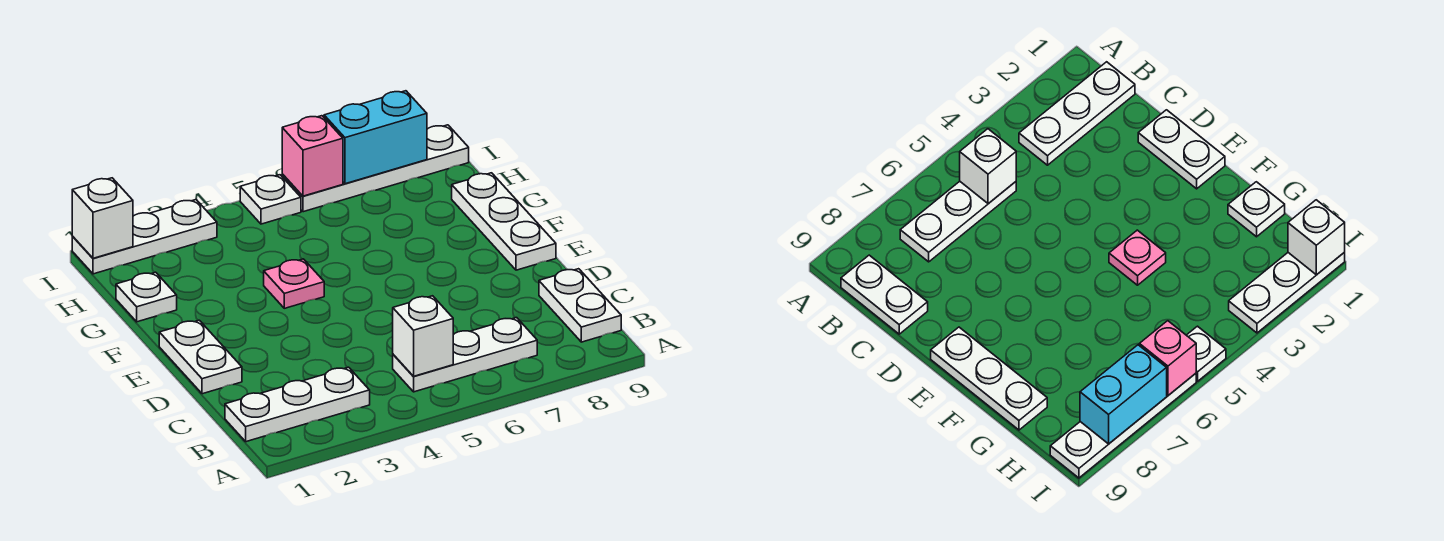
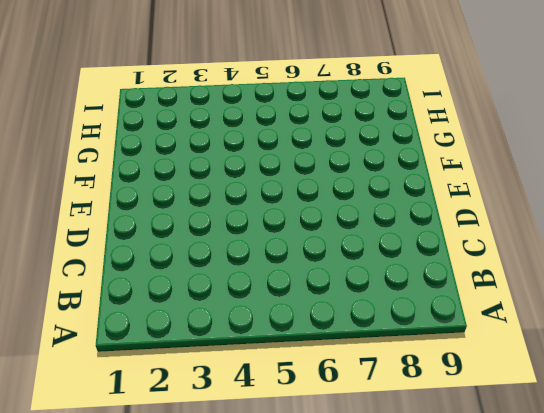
none -> white 1x3 plate [225,367,370,442]
none -> white 1x3 plate [393,318,537,392]
none -> white 1x2 plate [539,269,621,342]

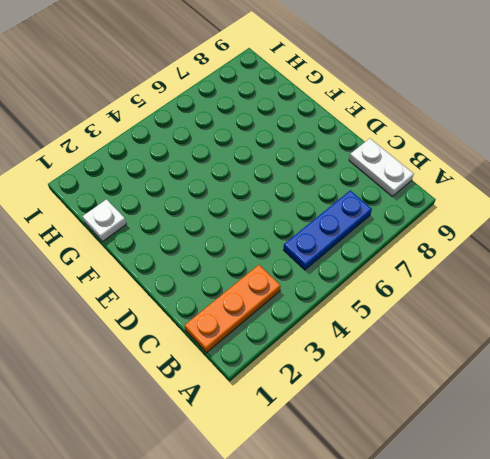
orange 1x3 plate [185,265,281,353] -> white 1x3 plate [225,367,370,442]
blue 1x3 plate [283,190,372,270] -> white 1x3 plate [393,318,537,392]
none -> white 1x2 plate [159,320,242,394]
none -> white 1x3 plate [452,173,556,270]
none -> pink 1x1 plate [264,259,324,308]

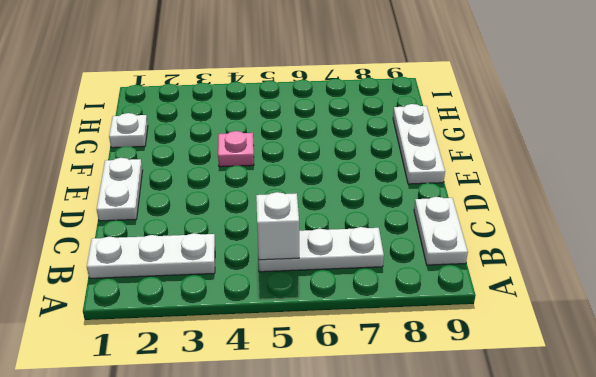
none -> white 1x3 plate [72,200,217,274]
none -> white 1x1 plate [240,175,301,224]
none -> white 1x4 plate [282,125,469,212]

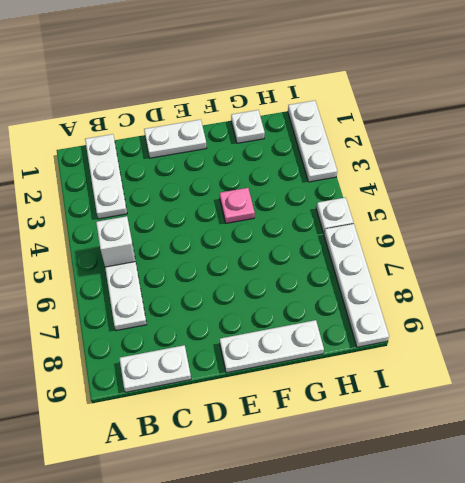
none -> white 1x1 brick [72,178,133,258]
none -> pink 1x1 brick [282,116,343,196]
none -> cyan 1x2 brick [324,91,427,184]

